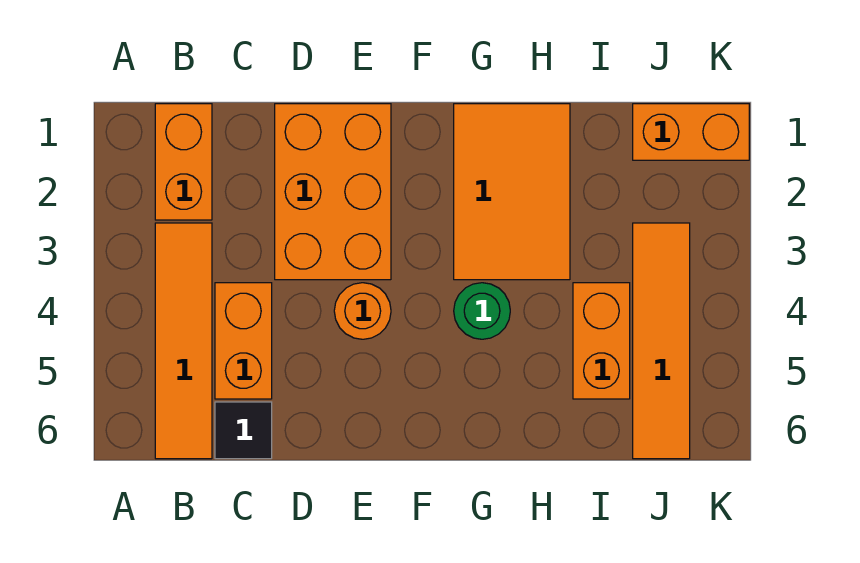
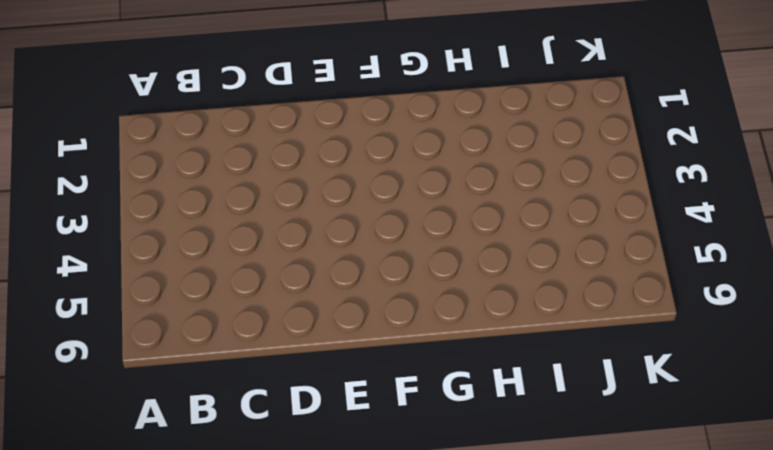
none -> orange 1x2 brick [155,104,212,220]
none -> orange 1x4 tile [155,223,212,459]

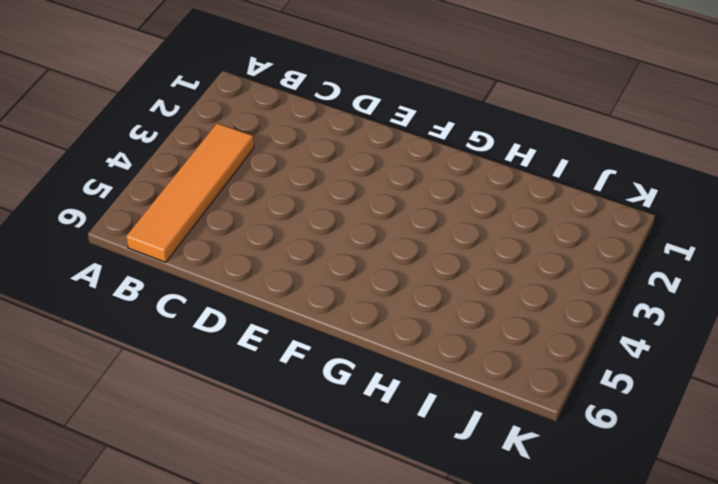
none -> orange 1x2 brick [155,104,212,220]
none -> orange 1x2 brick [215,283,272,399]

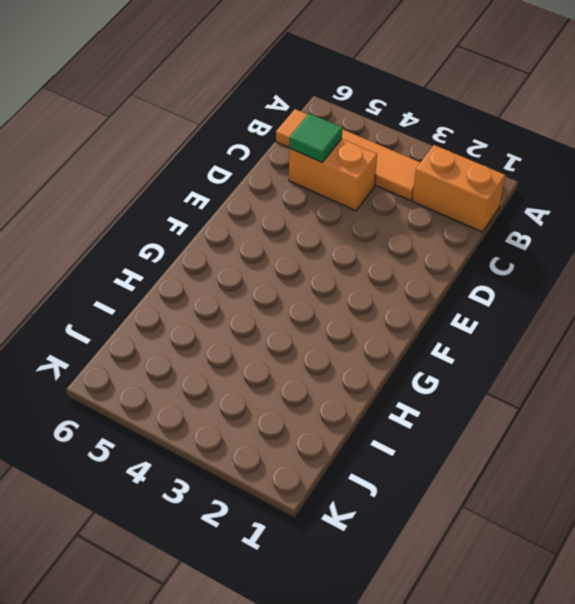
green 1x1 tile [289,113,342,162] -> none
none -> black 1x1 tile [215,402,272,459]
none -> orange 2x3 brick [275,104,391,280]

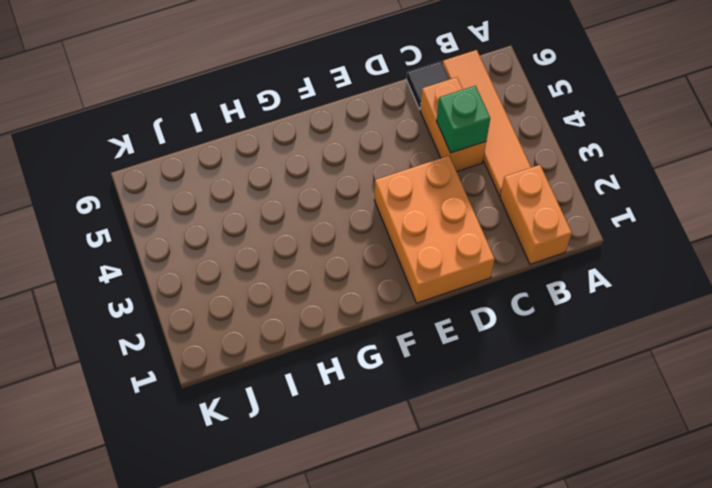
green 1x1 brick [437,86,490,153] -> none
none -> orange 1x1 round brick [334,283,391,339]
none -> orange 2x3 tile [454,104,570,280]

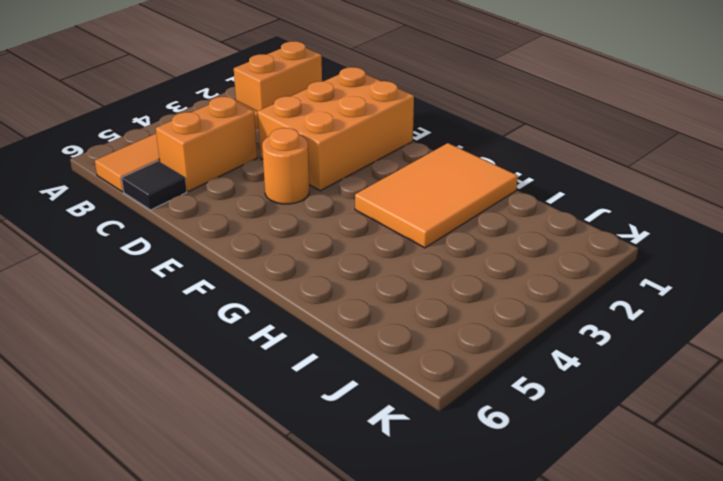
none -> green 1x1 round brick [454,283,510,339]
none -> orange 1x2 brick [573,283,630,399]

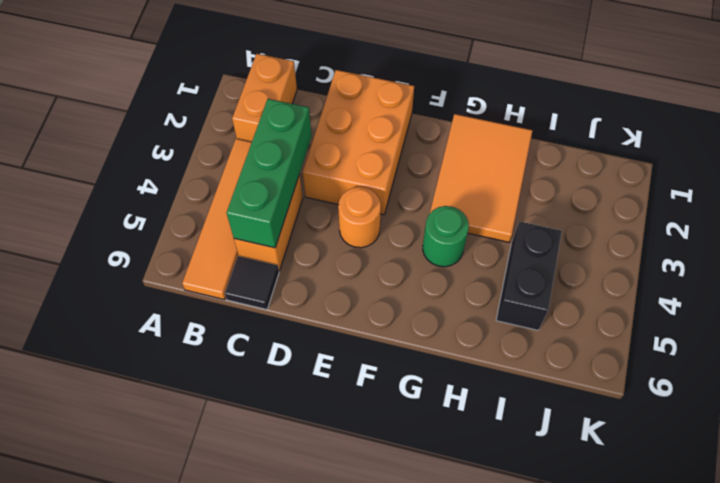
green 1x3 brick [227,99,312,248] -> none
black 1x2 brick [496,221,562,330] -> orange 1x2 brick [573,283,630,399]
none -> orange 1x2 brick [633,104,749,160]
none -> orange 1x4 tile [633,223,690,459]

